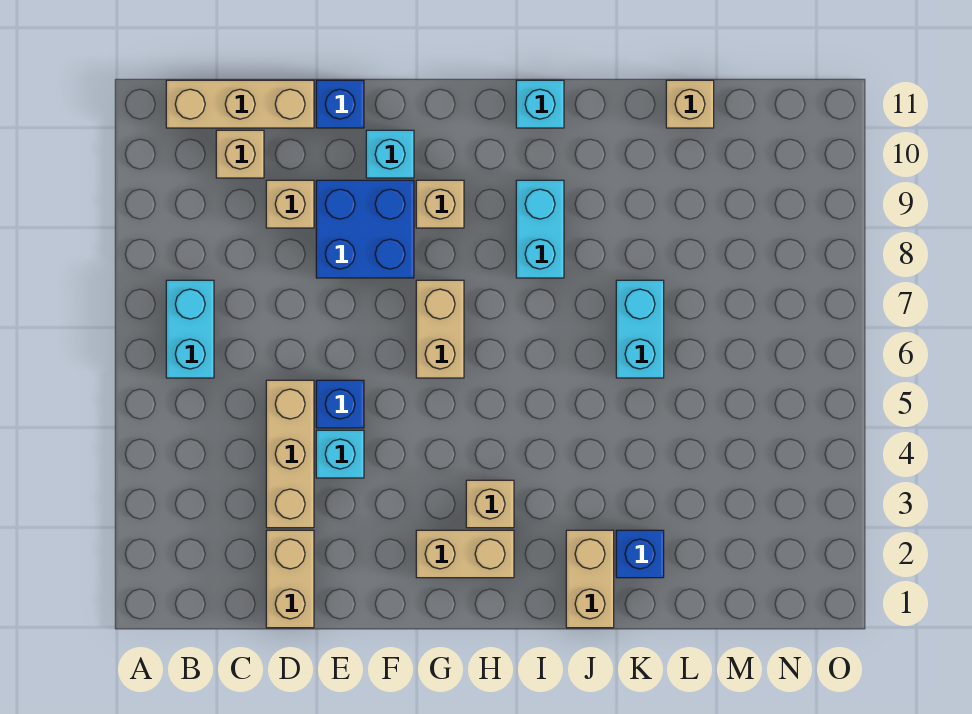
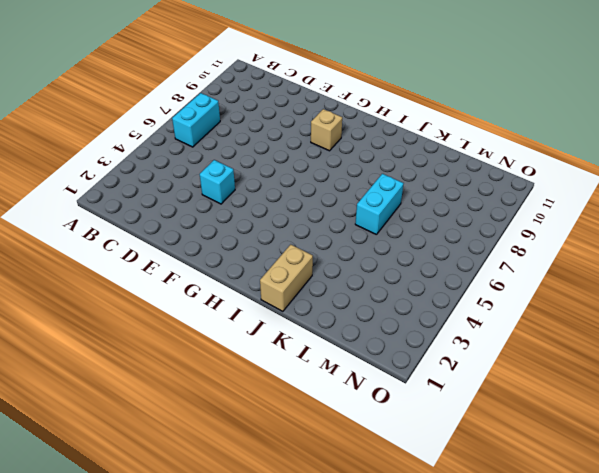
none -> tan 1x3 brick [166,80,314,128]
none -> tan 1x1 brick [216,130,264,178]
none -> tan 1x2 brick [266,530,314,628]

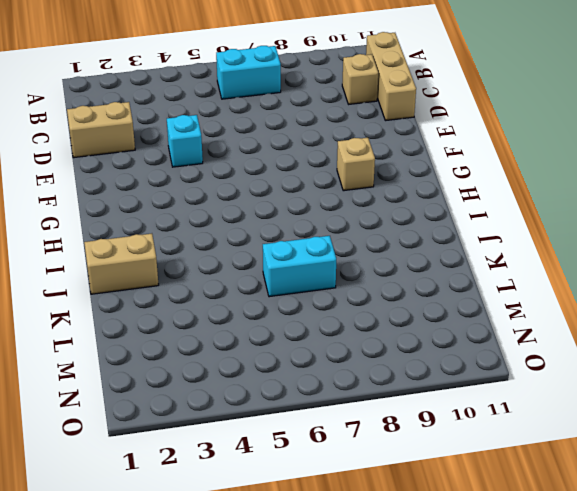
none -> tan 1x3 brick [266,380,314,528]
none -> tan 1x1 brick [266,180,314,228]
none -> blue 1x1 brick [316,380,364,428]

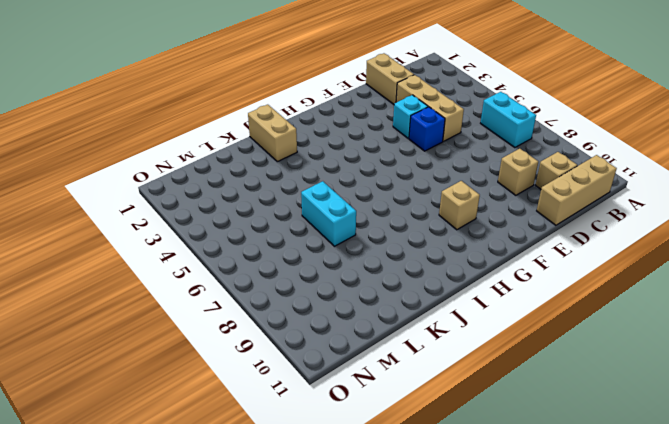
none -> blue 2x2 brick [316,180,414,278]
none -> blue 1x1 brick [316,80,364,128]
none -> cyan 1x1 brick [366,130,414,178]

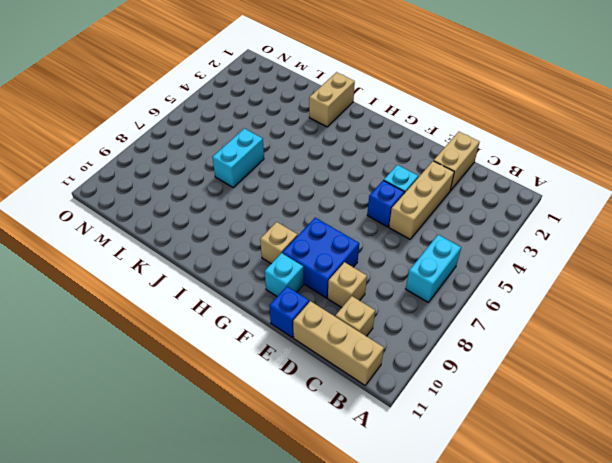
none -> tan 1x2 brick [416,530,514,578]
none -> tan 1x2 brick [416,280,464,378]
none -> tan 1x1 brick [466,480,514,528]

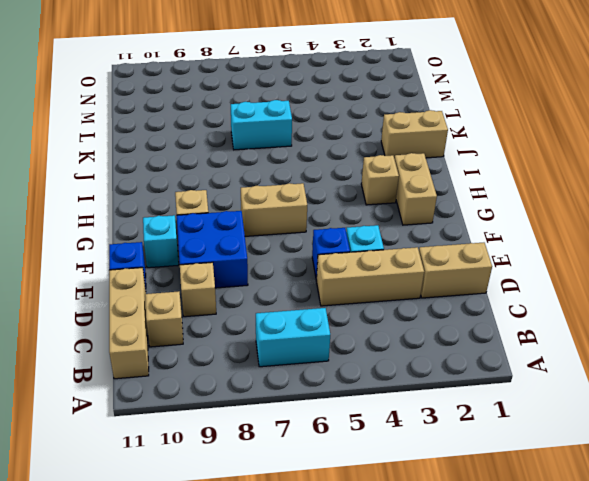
none -> cyan 1x2 brick [516,180,564,278]
none -> cyan 1x1 brick [516,80,564,128]
none -> blue 1x1 brick [616,530,664,578]

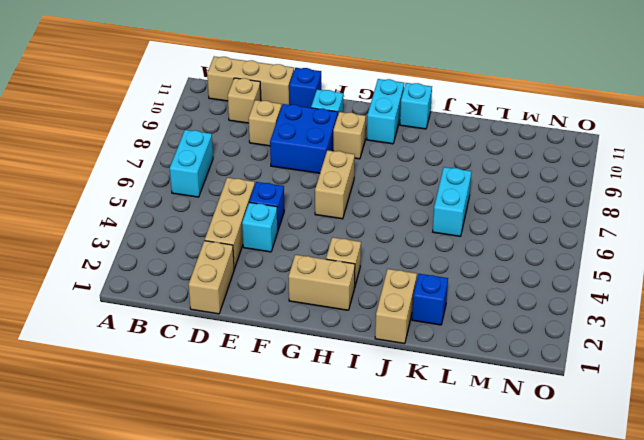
cyan 1x2 brick [367,79,404,144] -> cyan 1x2 brick moved to [516,180,564,278]
none -> tan 1x1 brick [666,80,714,128]

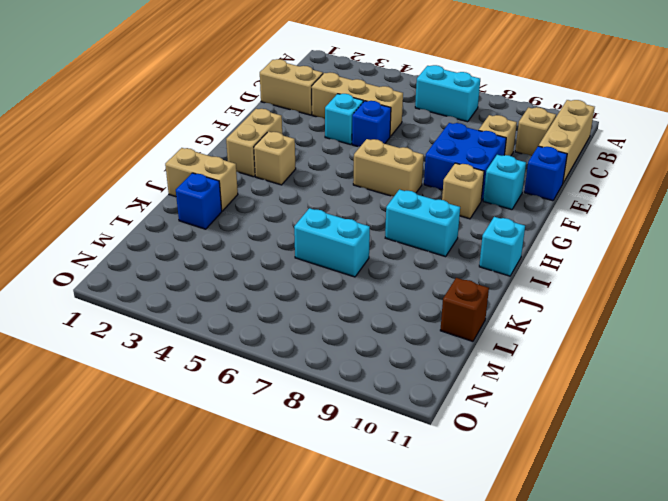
brown 1x1 brick [440,278,489,341] -> tan 1x1 brick [666,80,714,128]

